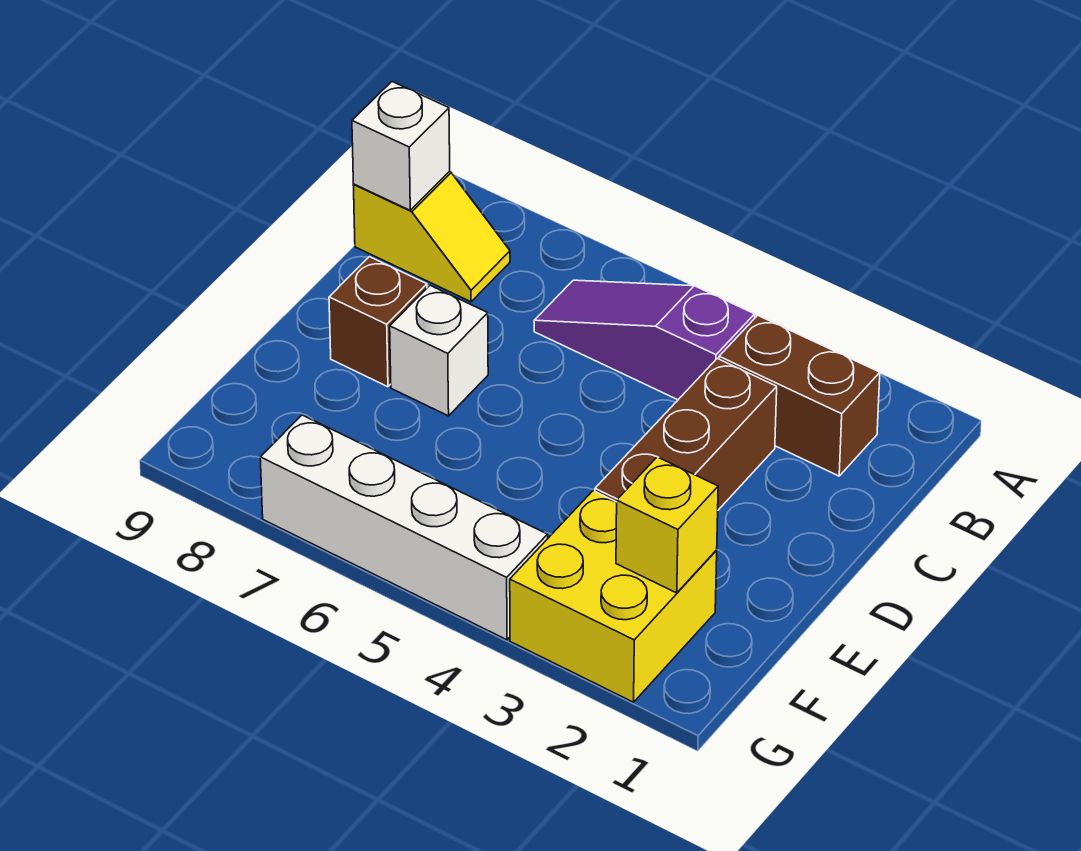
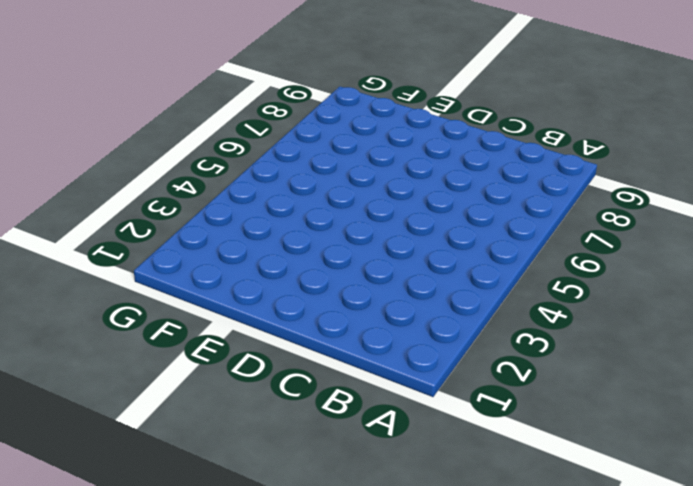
none -> brown 1x2 brick [719,315,880,476]
none -> purple 1x3 slope [534,280,755,400]

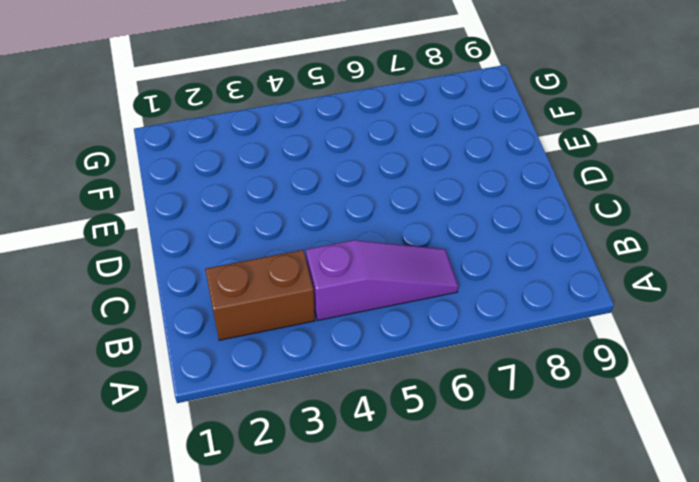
none -> yellow 1x2 slope [353,172,510,302]
none -> brown 1x3 brick [595,358,777,510]

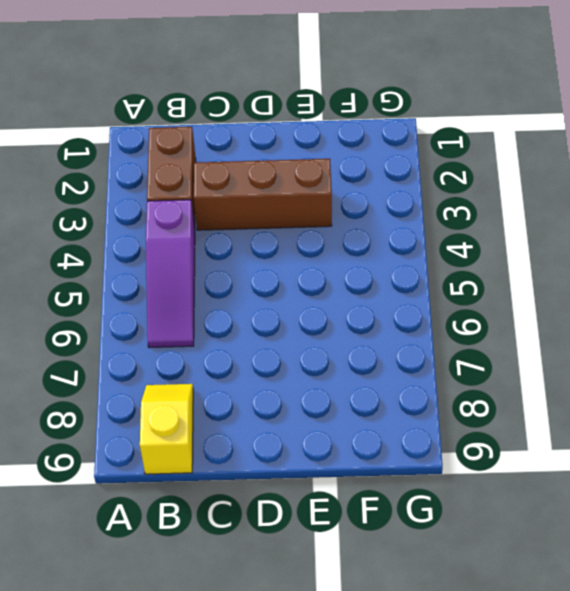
none -> white 1x1 brick [390,285,488,416]
none -> brown 1x1 brick [329,257,427,387]

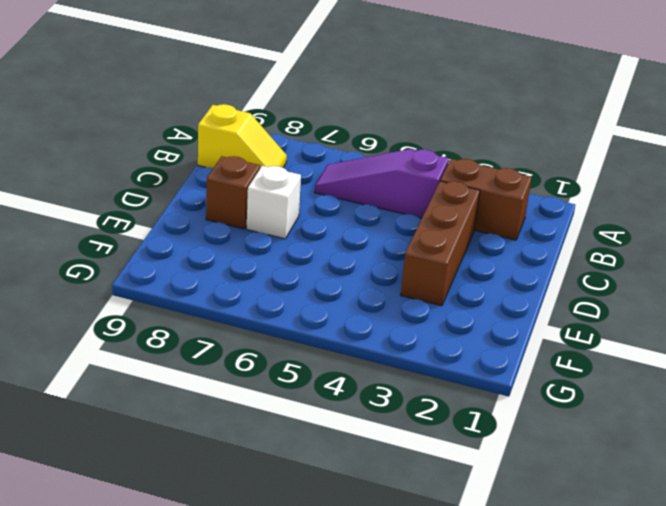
none -> yellow 2x2 brick [510,491,717,702]
none -> white 1x4 brick [260,415,548,640]

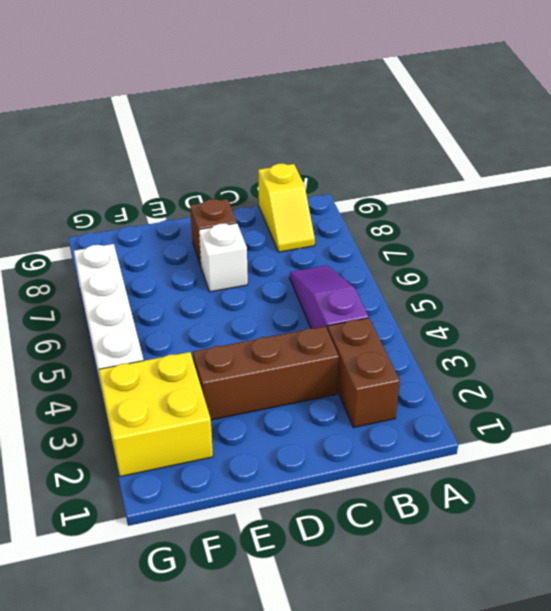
none -> white 1x1 brick [352,82,450,210]
none -> yellow 1x1 brick [616,457,718,593]

